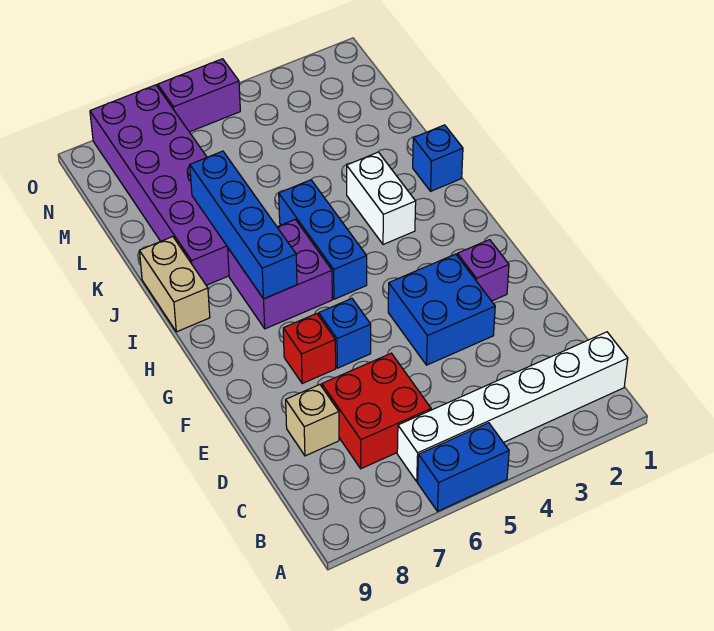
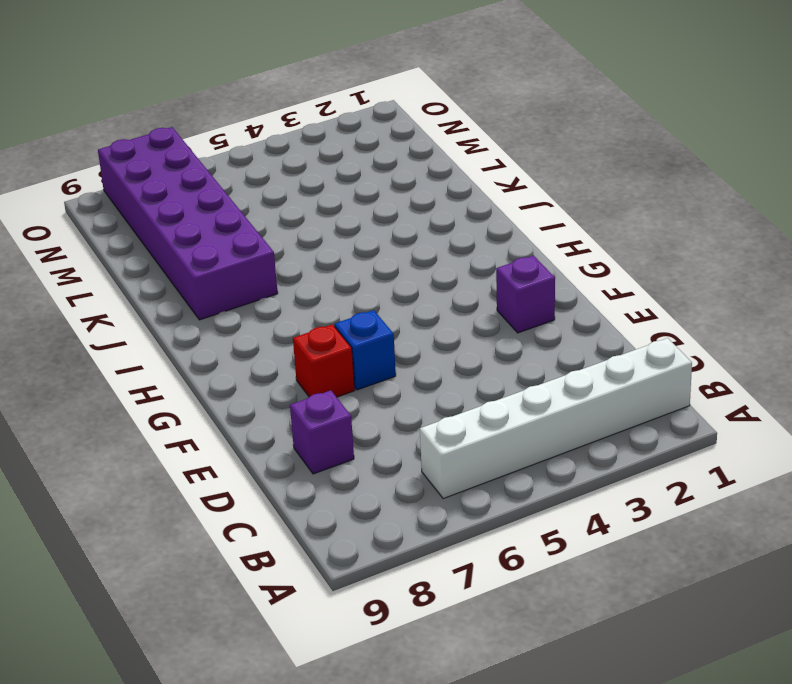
purple 1x1 brick [290,390,354,474] -> tan 1x1 brick [286,385,339,456]
none -> blue 1x2 brick [418,423,509,511]
none -> red 2x2 brick [322,353,431,469]
none -> blue 2x2 brick [388,254,495,365]

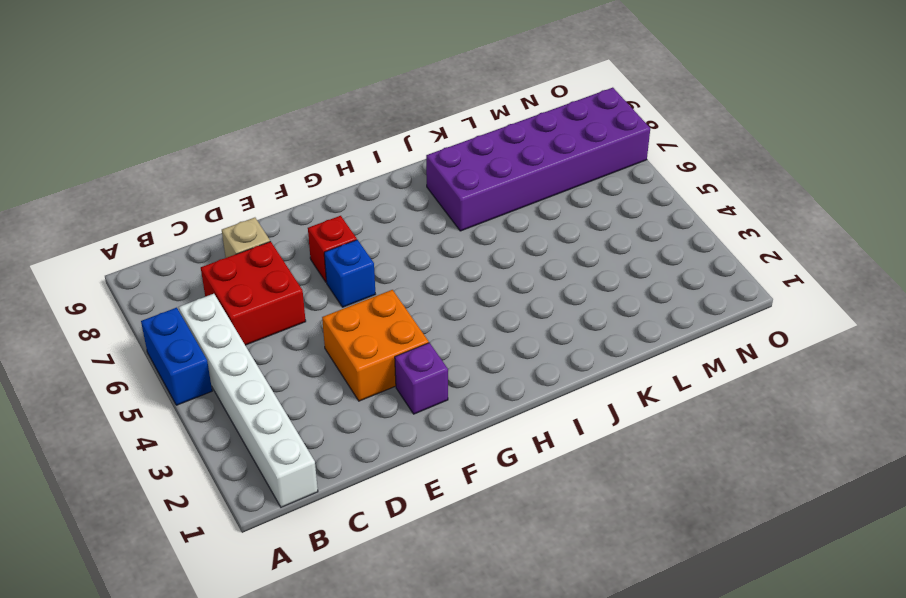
orange 2x2 brick [322,290,429,401] -> blue 2x2 brick [388,254,495,365]
none -> blue 1x3 brick [279,180,367,299]
none -> purple 2x2 brick [228,220,332,329]
none -> white 1x2 brick [347,152,416,244]

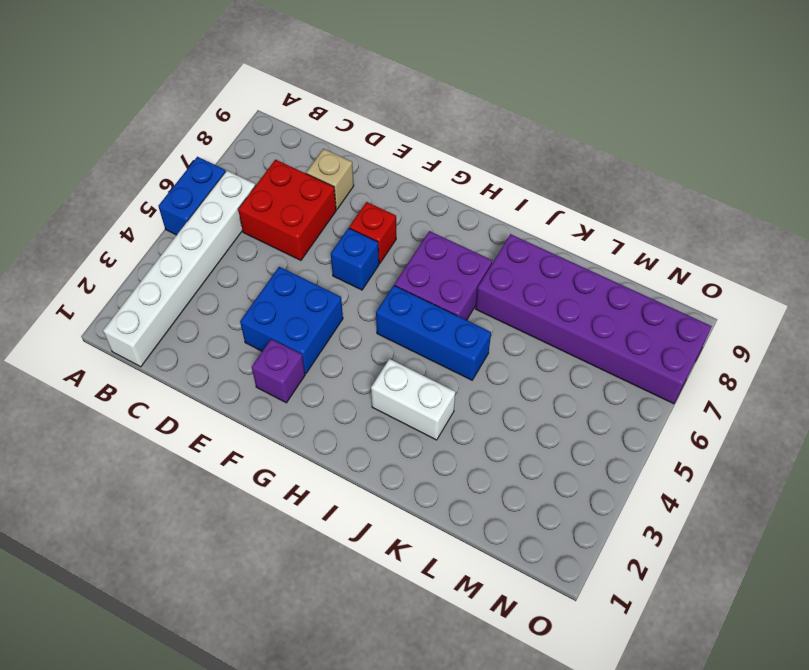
none -> tan 1x2 brick [140,237,210,332]
none -> blue 1x1 brick [413,125,463,191]
none -> purple 1x2 brick [158,59,240,132]

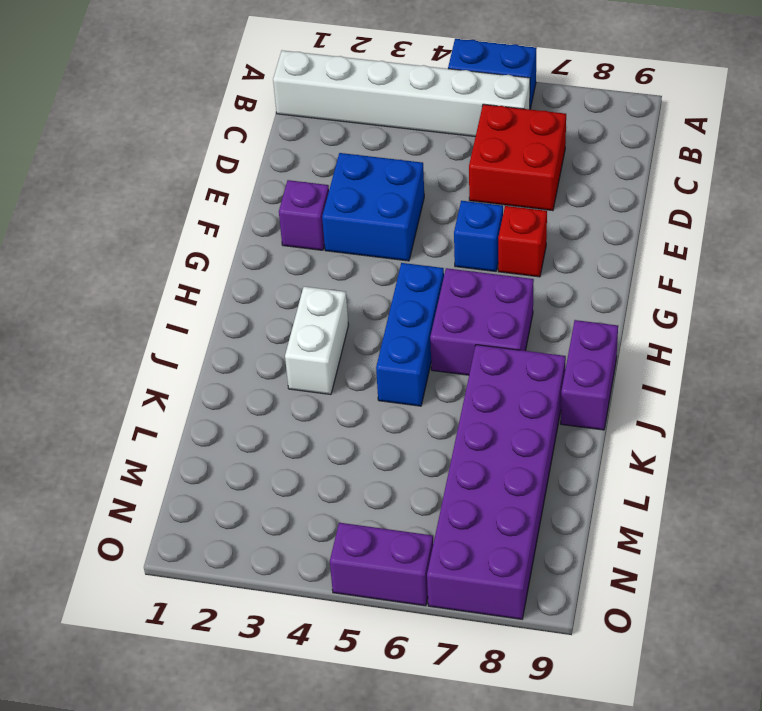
purple 1x2 brick [560,320,618,430] -> tan 1x2 brick [140,237,210,332]
none -> tan 1x1 brick [286,385,339,456]
none -> blue 1x1 brick [413,125,463,191]
none -> blue 1x4 brick [190,151,297,299]

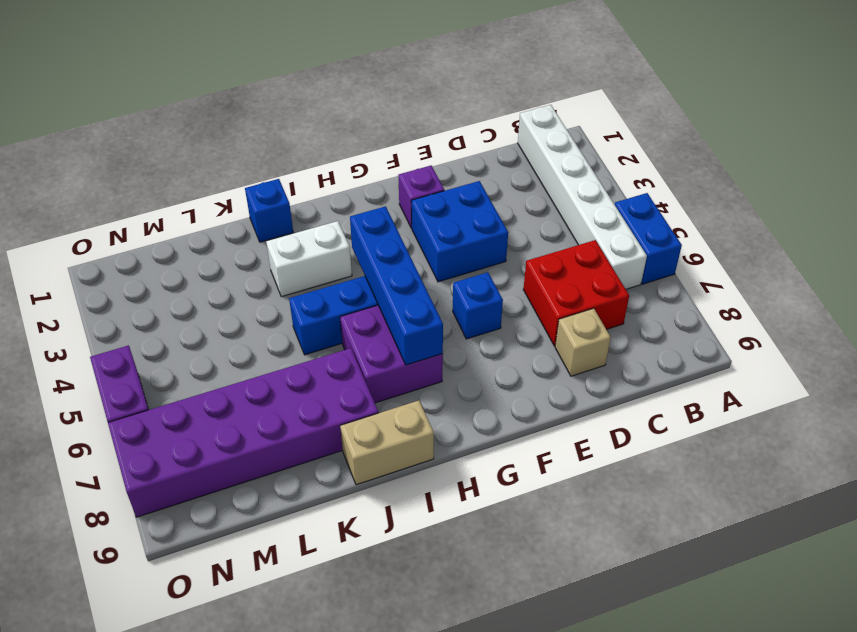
blue 1x4 brick [350,206,443,365] -> blue 1x4 brick turned to [190,151,297,299]
none -> red 1x1 brick [283,314,336,383]

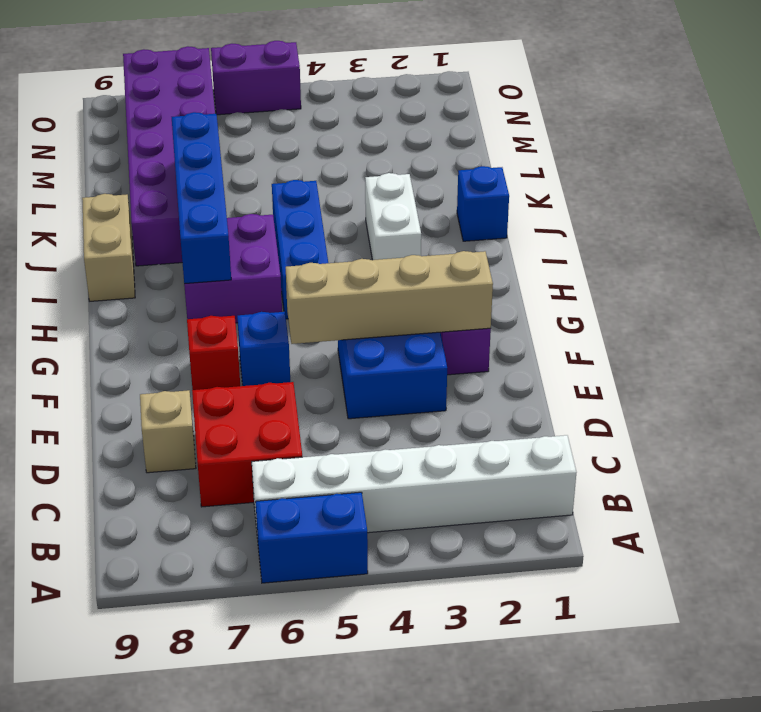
tan 1x4 brick [286,251,493,344] -> none

